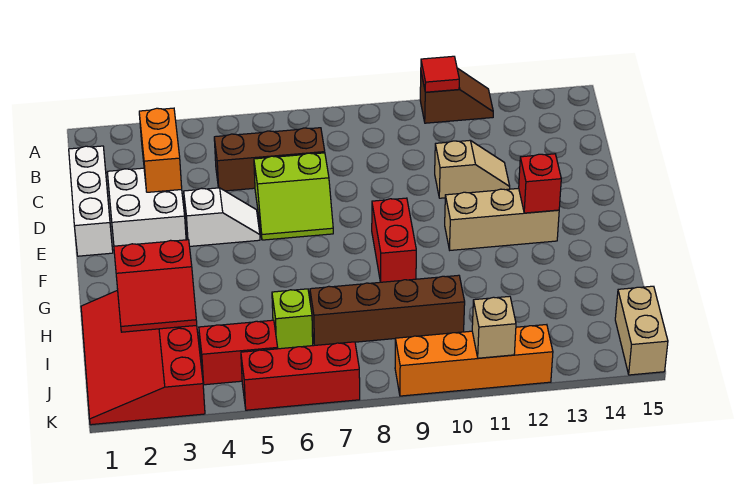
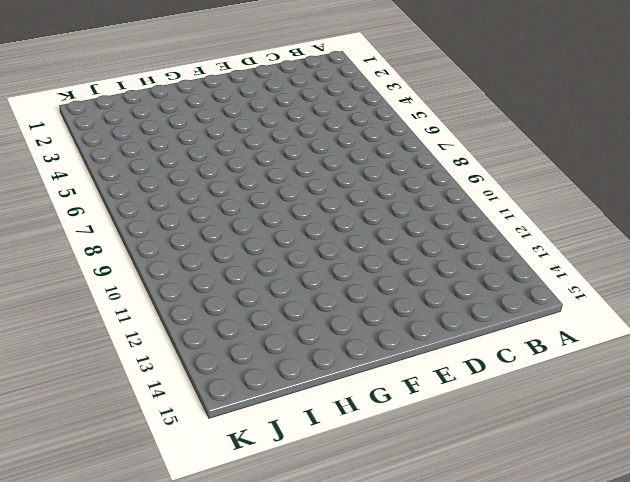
none -> brown 1x2 slope [420,68,493,123]
none -> white 1x3 brick [69,146,113,256]
none -> brown 1x3 brick [214,128,325,191]

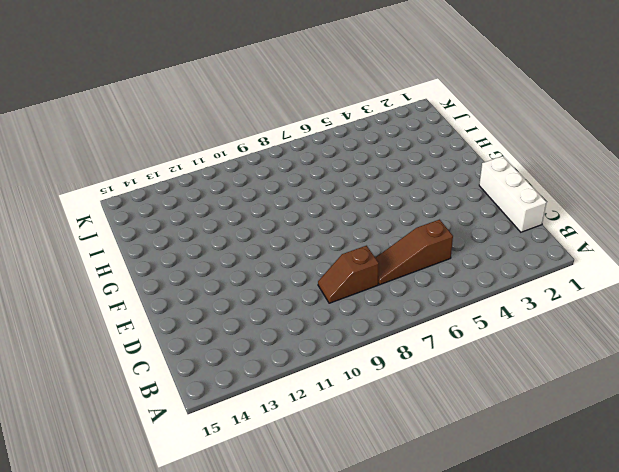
brown 1x3 slope [376,219,453,285] -> brown 1x3 brick [214,128,325,191]
brown 1x2 slope [318,246,379,303] -> brown 1x2 slope moved to [420,68,493,123]
none -> white 2x2 brick [107,168,186,246]
none -> lime 2x2 slope [254,153,333,240]
none -> tan 1x2 slope [435,140,510,198]

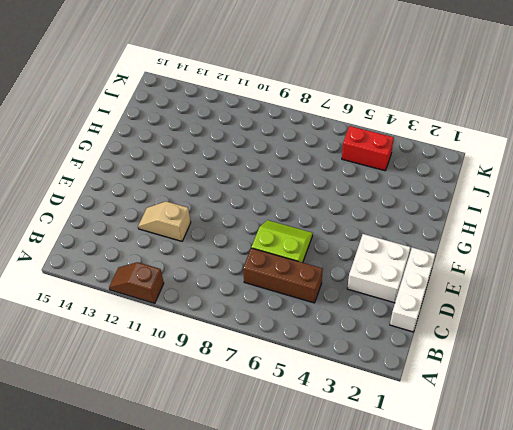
none -> white 1x2 slope [184,188,260,246]
none -> red 1x2 brick [372,198,416,282]
none -> tan 1x3 brick [445,188,559,250]

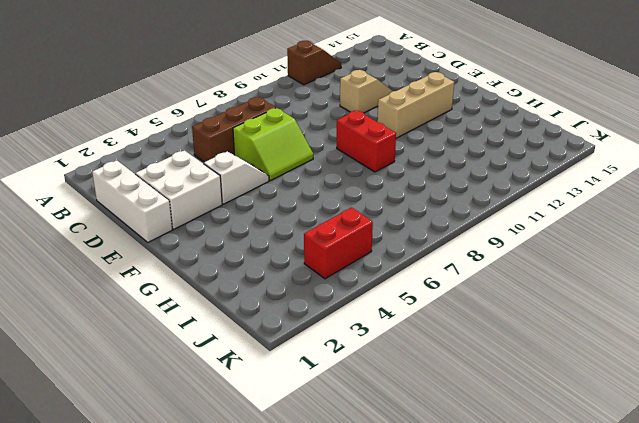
none -> red 3x4 slope [81,290,205,425]
none -> lime 1x1 brick [272,289,313,349]
none -> brown 1x4 brick [310,275,465,345]

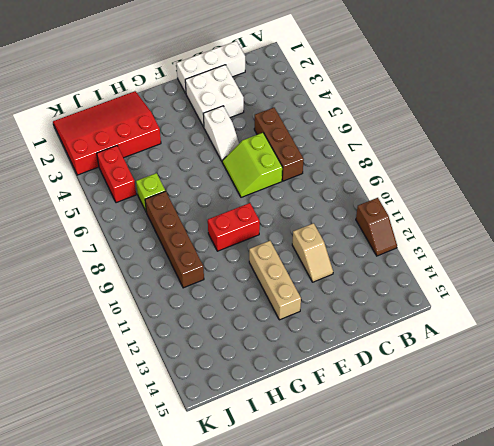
none -> tan 1x2 brick [615,286,668,375]
none -> red 1x3 brick [241,342,360,410]
none -> orange 1x4 brick [395,325,553,396]

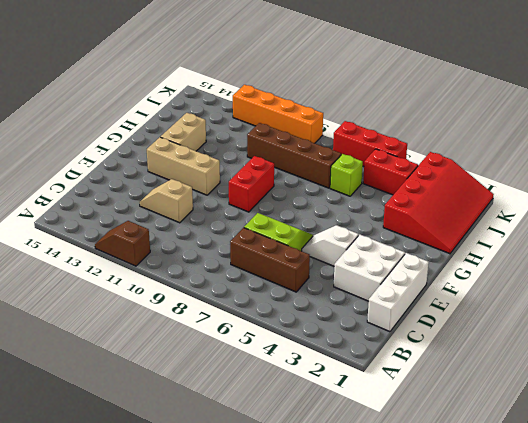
tan 1x2 brick [161,113,206,151] -> tan 1x2 brick moved to [615,286,668,375]
none -> red 1x1 tile [421,56,459,92]
none -> orange 1x2 brick [139,108,182,192]
none -> red 1x1 brick [519,154,561,213]

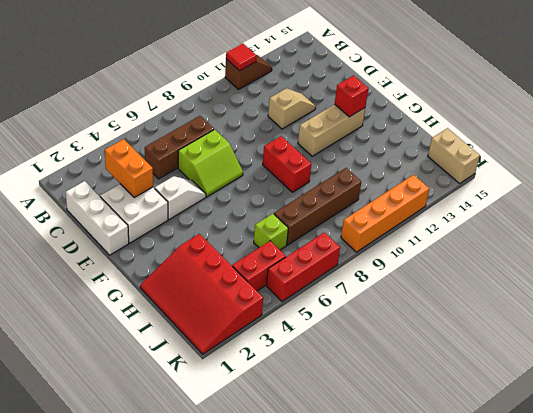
none -> red 2x2 slope [114,240,197,332]
none -> tan 1x1 brick [472,296,516,358]

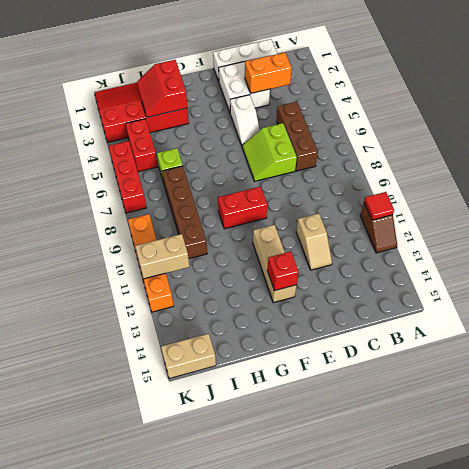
tan 1x2 brick [135,234,189,279] -> tan 1x1 brick [472,296,516,358]

